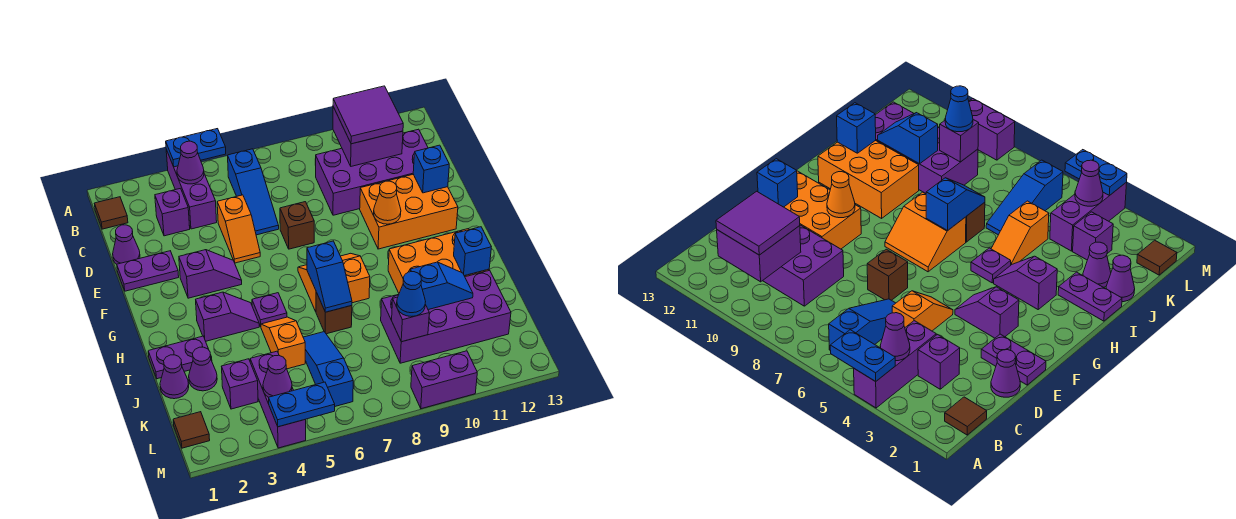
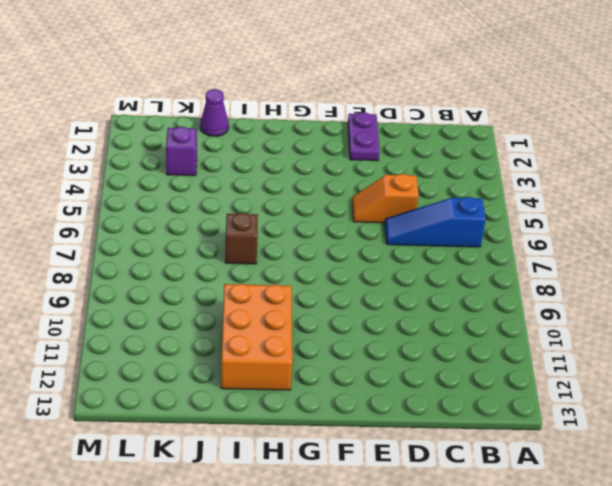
none -> purple 1x3 brick [166,150,217,229]
none -> brown 1x1 tile [94,197,128,229]
none -> purple 1x1 brick [155,188,190,236]
none -> purple 2x4 brick [316,129,428,215]

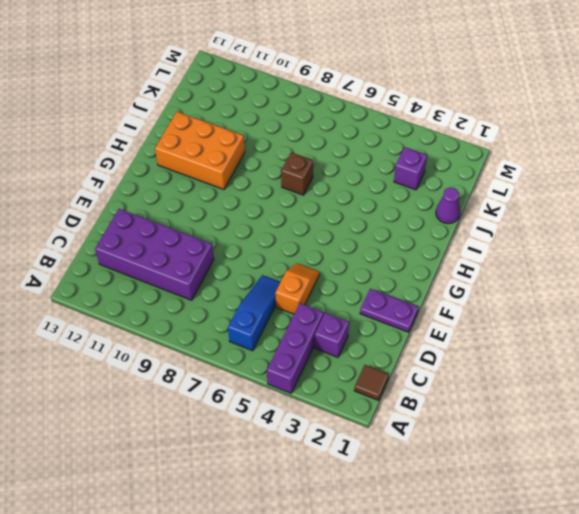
none -> purple 1x1 cone [113,225,140,264]
none -> brown 1x1 brick [280,202,314,249]
none -> orange 2x3 brick [360,174,458,249]
none -> purple 1x2 slope [179,250,242,298]

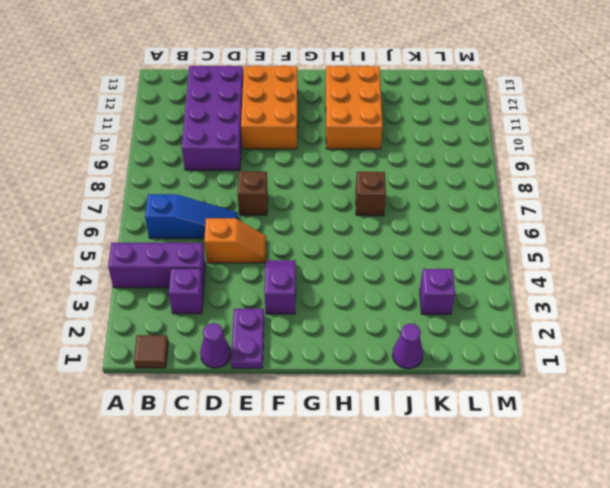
none -> orange 2x2 slope [298,253,370,312]
none -> purple 1x2 slope [196,292,259,341]
none -> purple 1x1 plate [252,293,287,326]
none -> purple 1x2 plate [148,336,212,379]

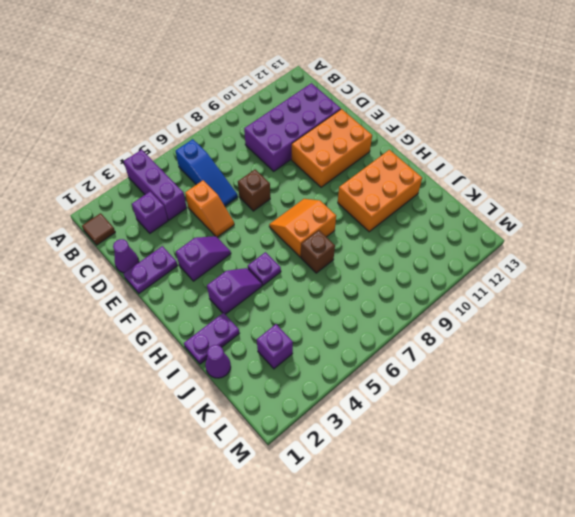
none -> orange 1x2 slope [261,317,305,369]
none -> purple 1x1 cone [189,347,217,391]
none -> blue 1x3 slope [303,332,353,406]
none -> purple 2x4 brick [381,270,511,363]

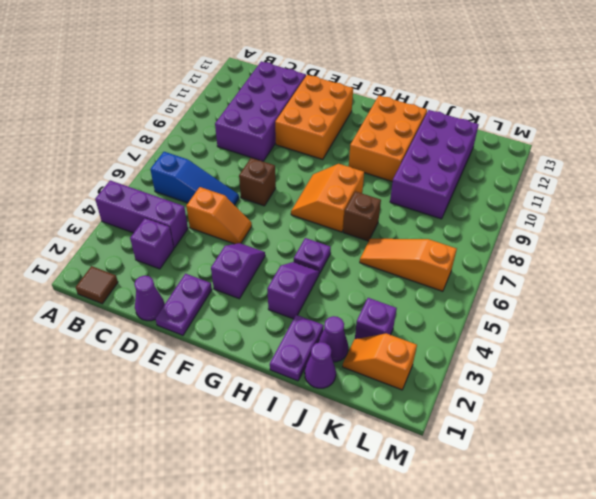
orange 1x3 slope [360,239,457,291] -> blue 1x3 slope [303,332,353,406]
orange 1x2 slope [343,333,417,390] -> orange 1x2 slope moved to [261,317,305,369]
none -> purple 1x3 brick [250,351,306,448]
none -> brown 1x1 tile [173,412,210,448]
none -> purple 1x2 brick [411,351,477,409]
none -> blue 1x2 plate [166,129,226,167]

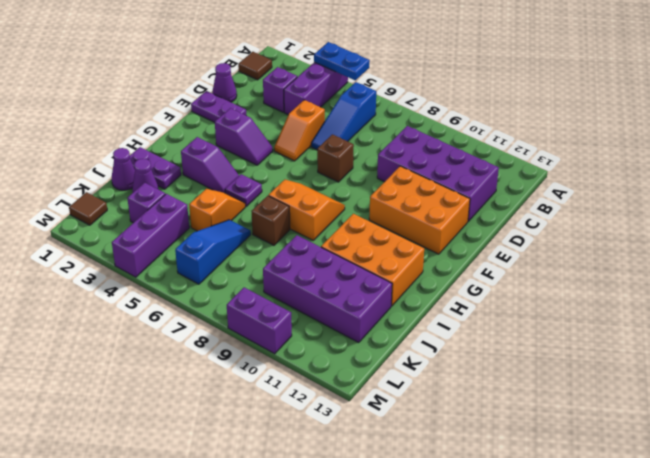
none -> purple 1x1 cone [177,141,204,184]
none -> purple 2x2 brick [333,107,403,166]
none -> blue 1x1 brick [413,145,449,193]
none -> orange 1x1 cone [374,181,401,224]

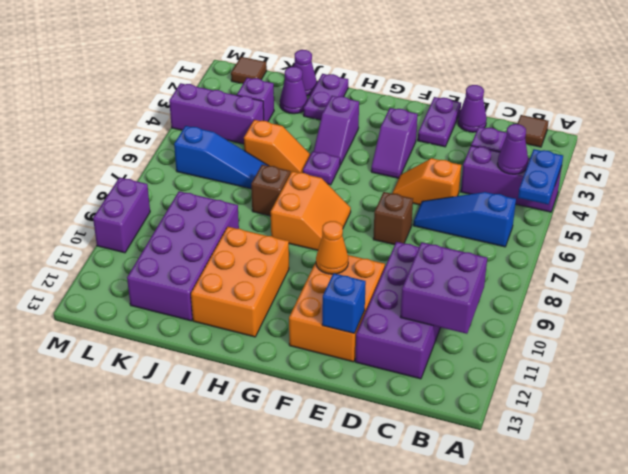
none -> blue 1x2 slope [307,241,352,312]
none -> blue 1x1 brick [454,227,491,276]
none -> blue 1x2 slope [410,262,473,310]
none -> purple 1x1 brick [392,297,429,342]

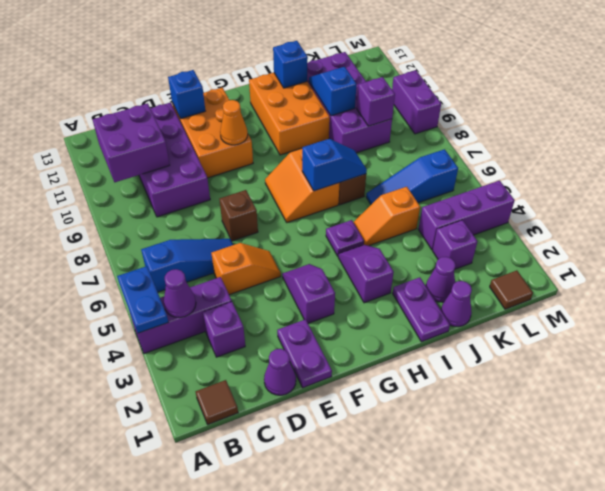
none -> purple 1x1 cone [263,355,292,397]
none -> blue 1x2 plate [269,382,335,427]
none -> purple 2x2 tile [333,86,403,144]
none -> blue 1x1 cone [397,272,426,316]

